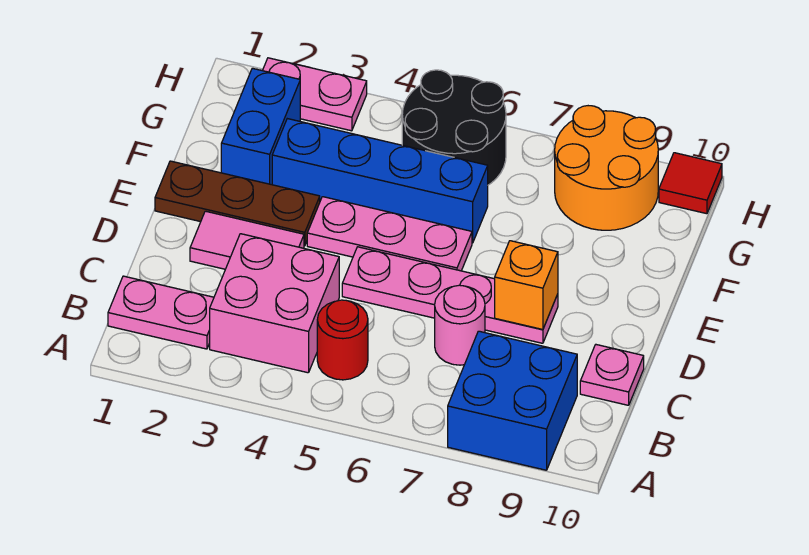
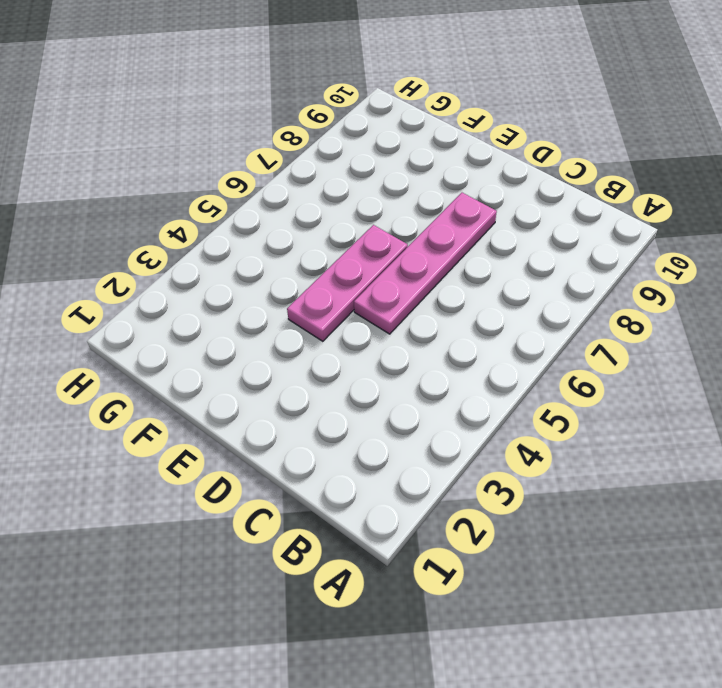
none -> blue 2x2 brick [448,331,577,470]
none -> pink 1x2 plate [108,276,214,349]
none -> pink 2x2 brick [210,234,339,373]

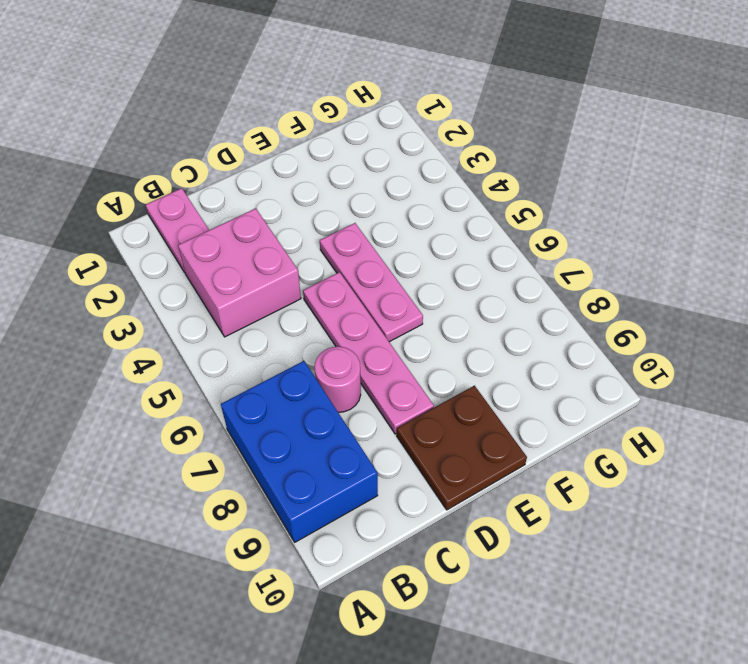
blue 2x3 brick [221,361,378,542] -> blue 2x2 brick [448,331,577,470]
brown 2x2 plate [397,386,527,510] -> none
none -> red 1x1 round brick [317,300,368,380]
none -> pink 1x1 plate [580,345,644,405]
none -> pink 1x2 tile [190,211,304,269]

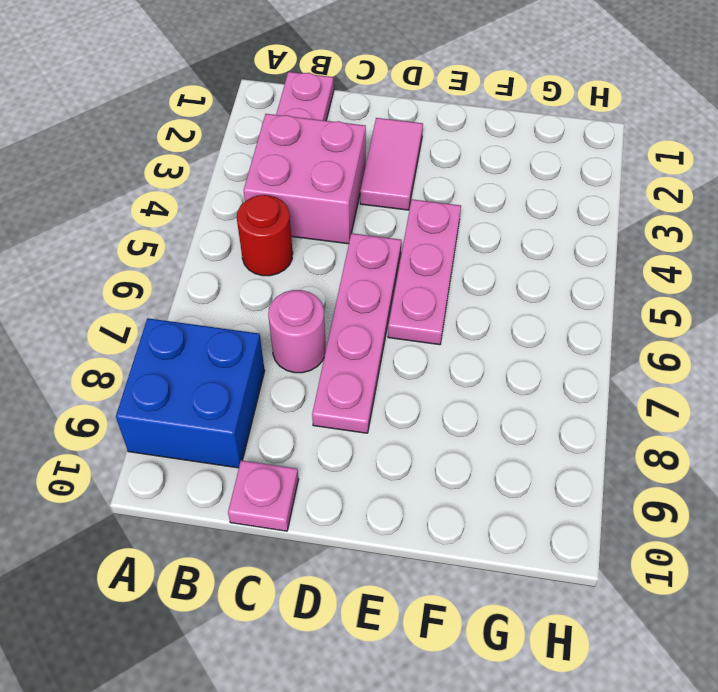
none -> brown 1x3 plate [155,161,320,246]
none -> blue 1x2 brick [221,68,300,185]
none -> blue 1x4 brick [272,119,488,243]

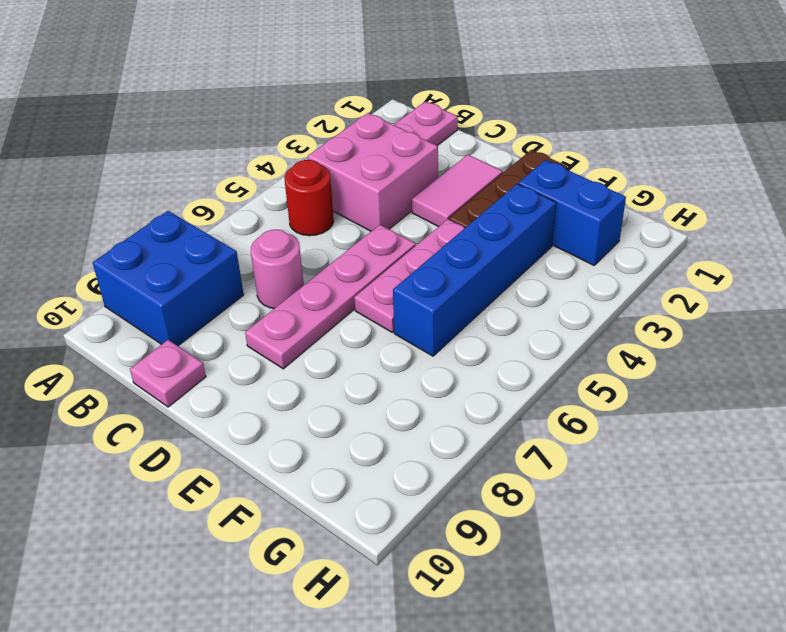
none -> black 2x2 round brick [402,70,506,185]
none -> orange 2x2 round brick [555,106,658,230]
none -> pink 1x2 plate [263,58,367,131]

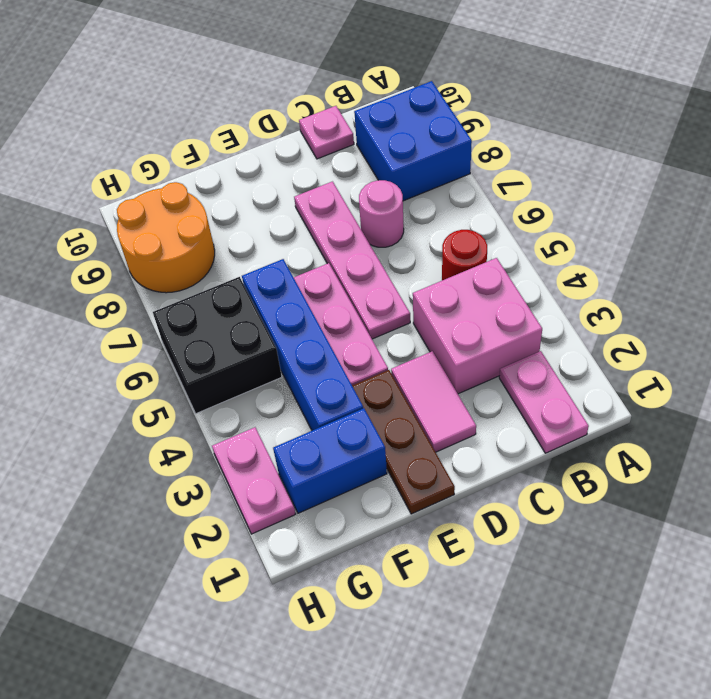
black 2x2 brick [153,277,282,414] -> black 2x2 round brick [402,70,506,185]
none -> red 1x1 tile [659,153,722,214]
none -> orange 1x1 brick [495,241,558,329]

